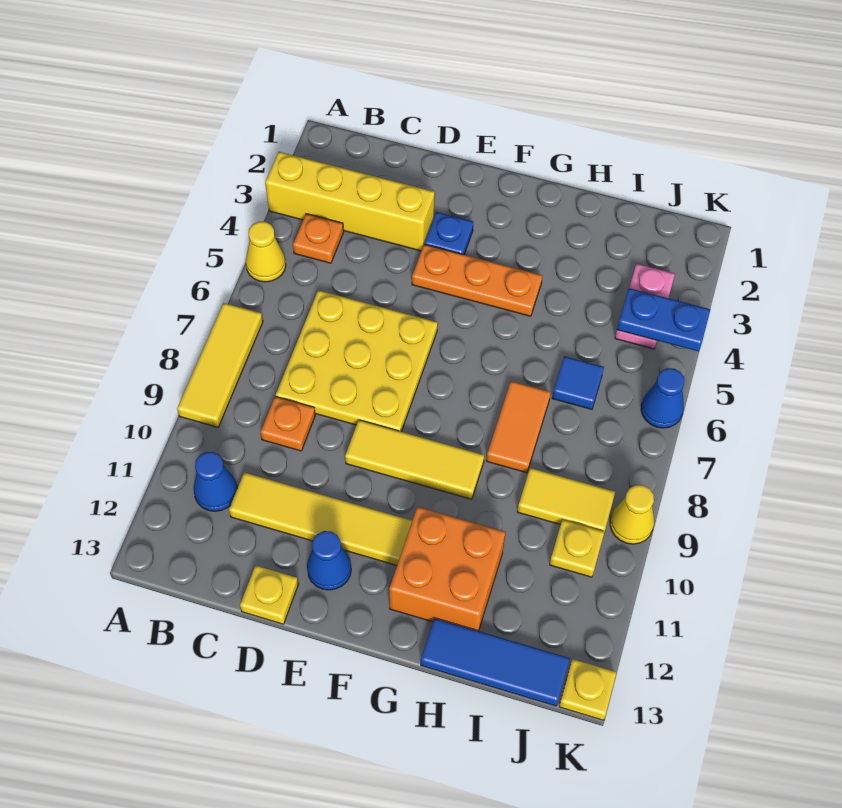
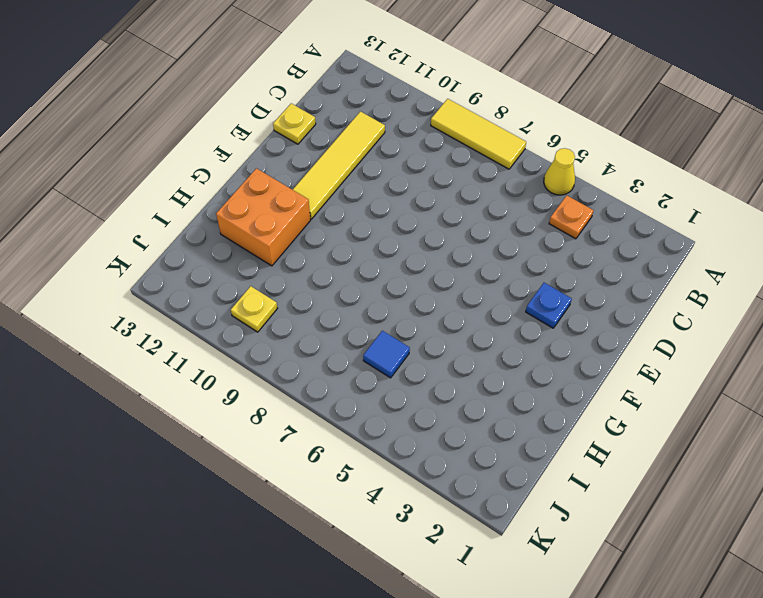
none -> yellow 1x4 brick [265,152,435,251]
none -> blue 1x1 cone [194,452,237,511]
none -> yellow 3x3 plate [276,290,438,432]

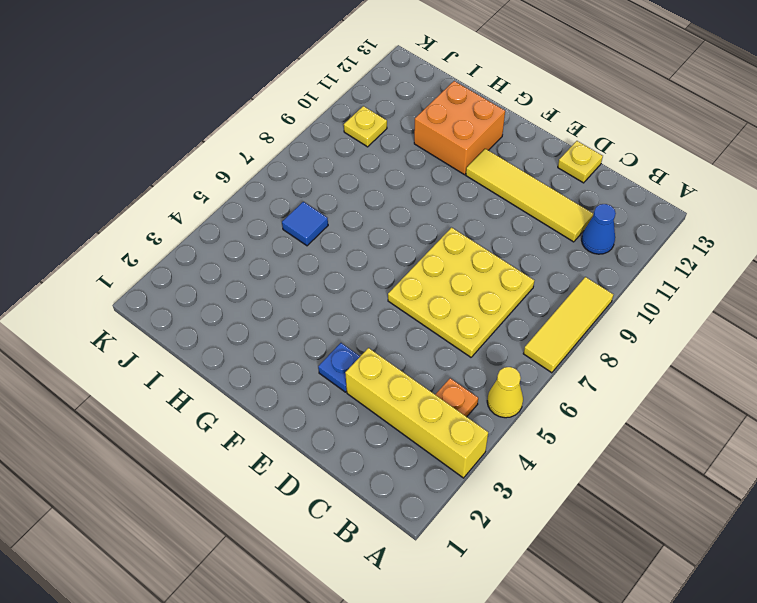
none -> orange 1x1 plate [260,397,315,451]
none -> orange 1x3 plate [412,244,542,316]
none -> yellow 1x3 tile [345,420,484,499]

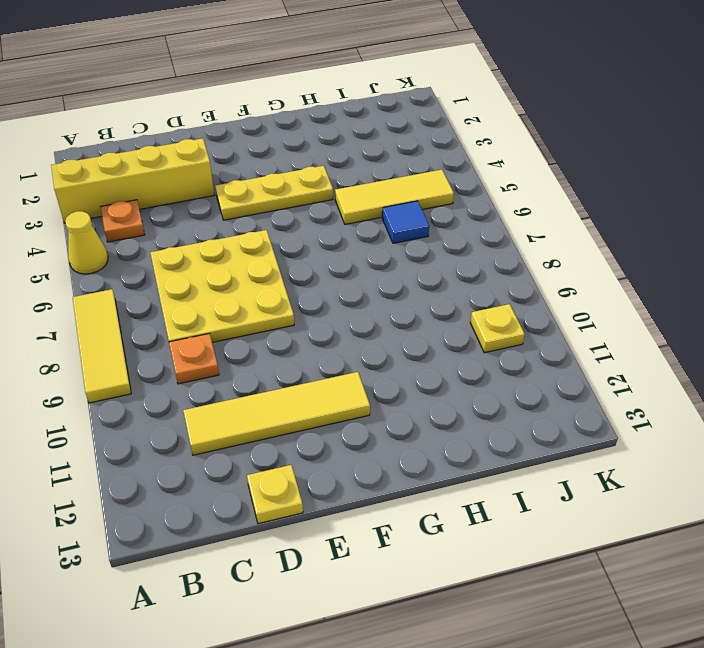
yellow 1x3 plate [215,166,333,220] -> orange 1x3 plate [412,244,542,316]
yellow 1x3 tile [335,170,454,224] -> yellow 1x3 tile moved to [345,420,484,499]
none -> blue 1x1 cone [194,452,237,511]
none -> blue 1x1 plate [424,212,473,255]
none -> blue 1x1 cone [307,531,351,590]

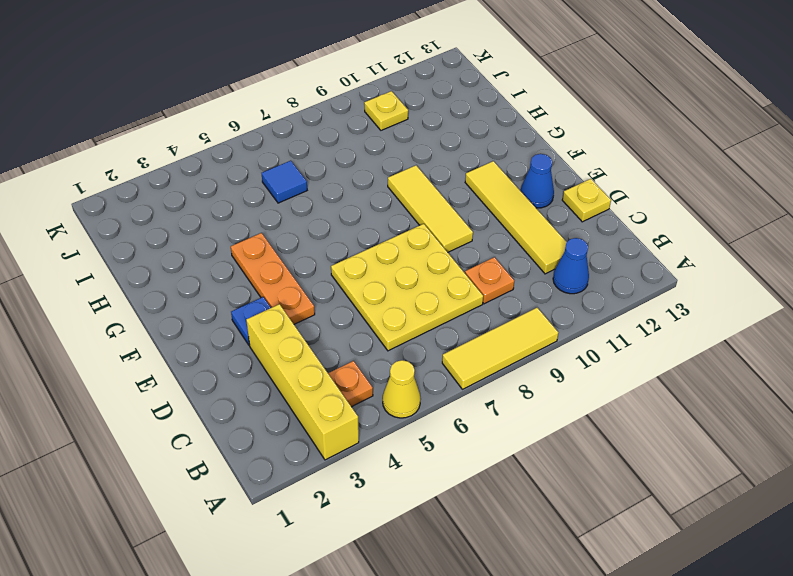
none -> orange 2x2 brick [389,507,505,631]
none -> orange 1x2 tile [486,381,551,473]
none -> blue 1x3 tile [421,618,570,706]

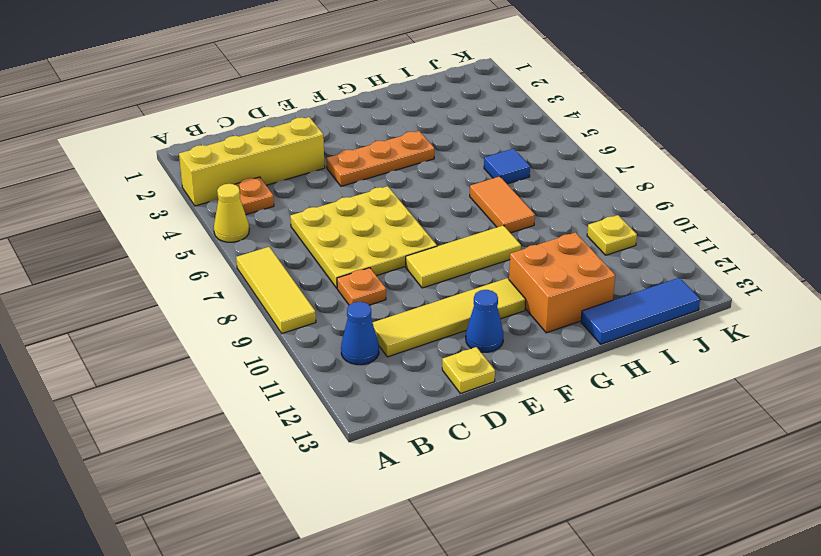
none -> blue 1x1 plate [424,212,473,255]
none -> yellow 1x2 tile [517,468,615,531]
none -> pink 1x2 plate [615,264,675,349]

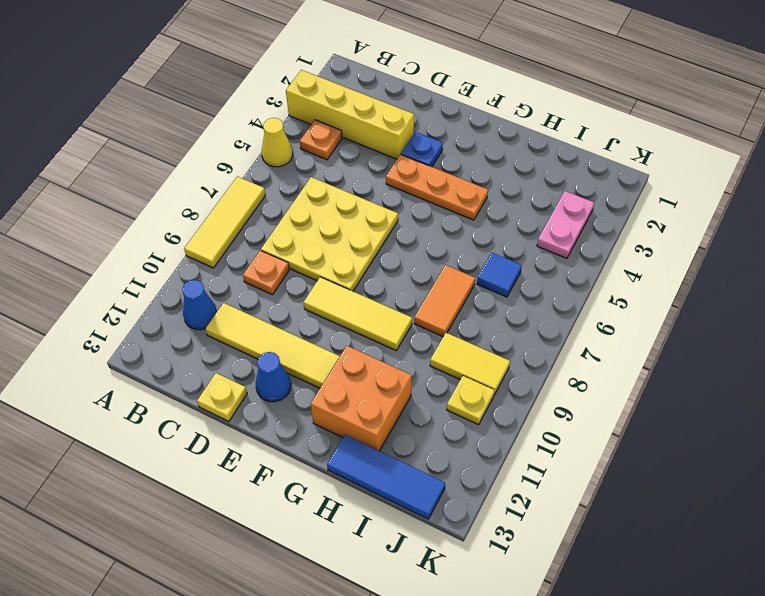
none -> blue 1x1 cone [641,368,684,428]
none -> yellow 1x1 cone [610,485,654,544]
none -> yellow 1x1 plate [559,659,617,720]

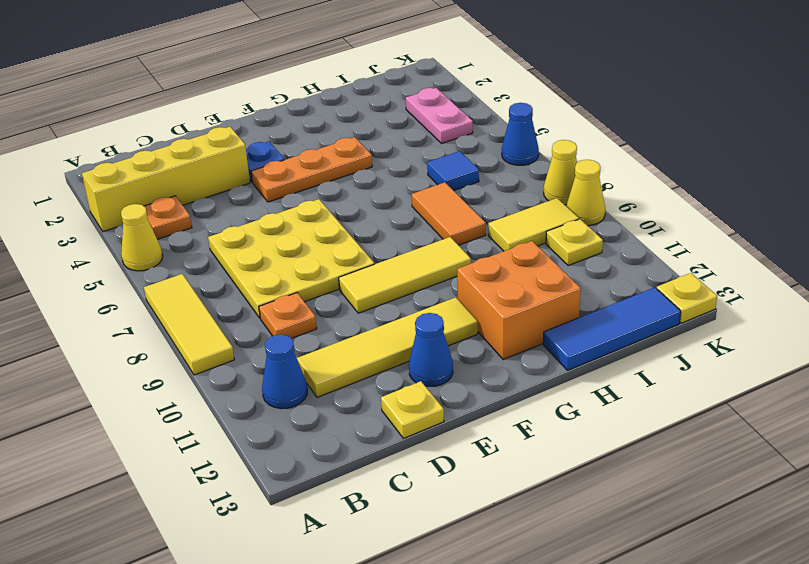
yellow 1x1 cone [544,140,577,205] -> none
none -> blue 1x2 plate [617,288,710,351]

